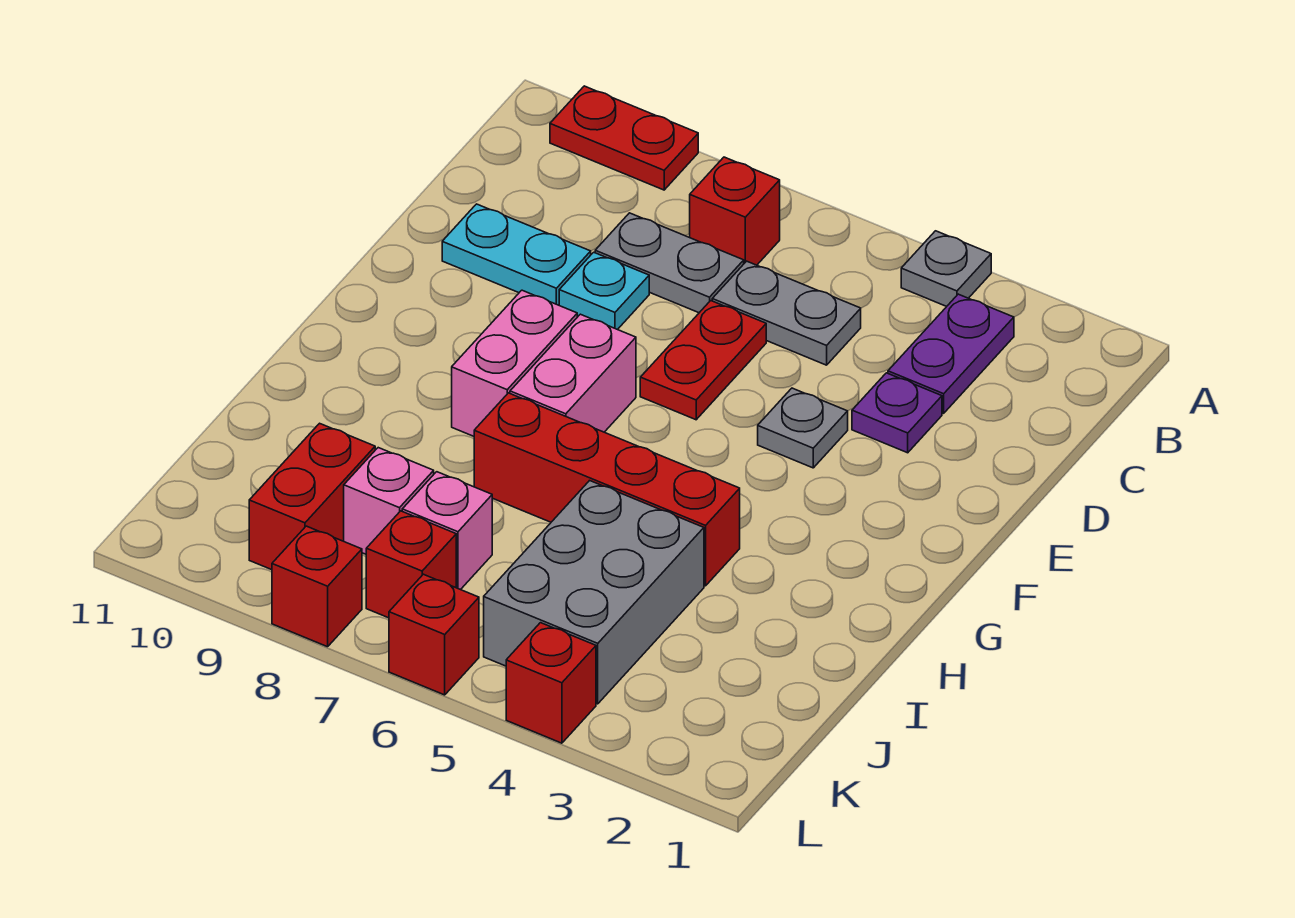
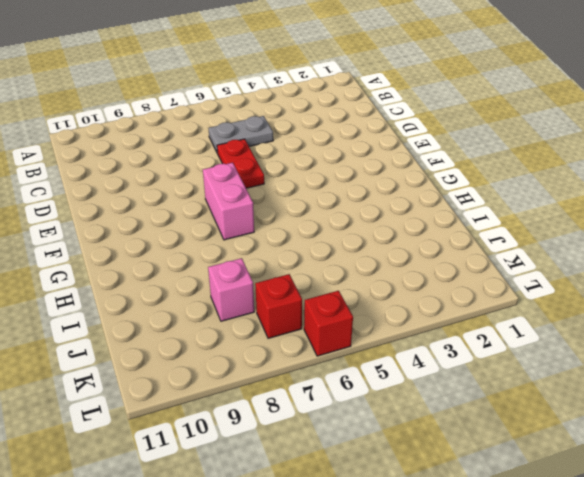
none -> grey 1x1 plate [901,231,991,307]
none -> red 1x2 plate [550,86,698,190]
none -> purple 1x2 plate [888,294,1014,413]

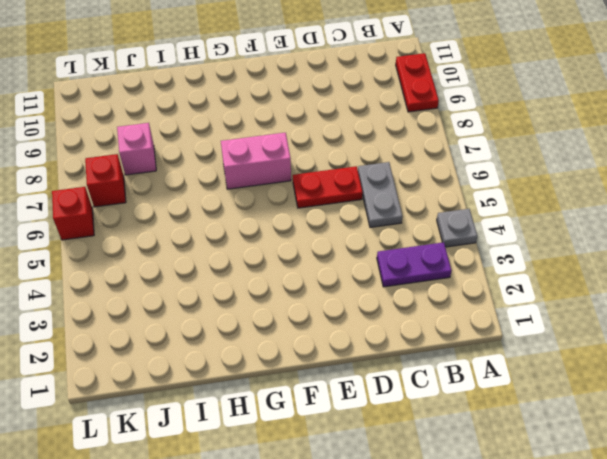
none -> red 1x1 brick [690,157,780,265]
none -> grey 1x2 plate [595,213,744,313]
none -> purple 1x1 plate [852,373,942,453]

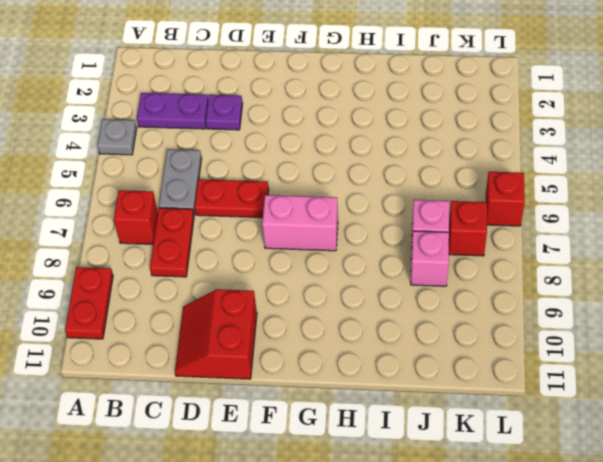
red 1x2 plate [150,208,194,277] -> grey 1x2 plate [595,213,744,313]
red 2x2 slope [175,289,257,379] -> cyan 1x2 plate [442,204,591,305]
none -> cyan 1x1 plate [559,252,649,330]
none -> grey 1x1 plate [758,388,848,468]
none -> pink 1x2 brick [452,290,577,436]

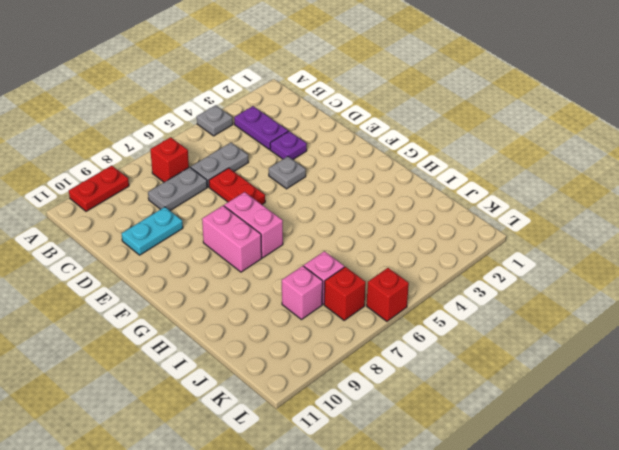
none -> cyan 1x1 plate [559,252,649,330]
none -> red 1x4 brick [474,393,740,586]
none -> grey 2x3 brick [484,481,704,704]

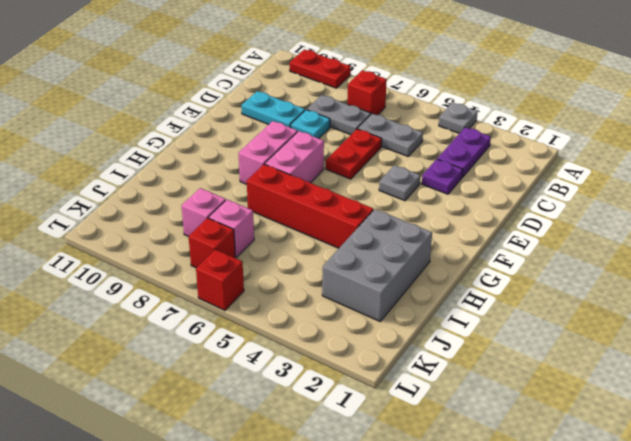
grey 2x3 brick [322,209,432,321] -> grey 2x3 brick moved to [484,481,704,704]
none -> red 1x2 brick [249,423,375,570]
none -> red 1x1 brick [506,623,596,743]
none -> red 1x1 brick [272,526,362,647]

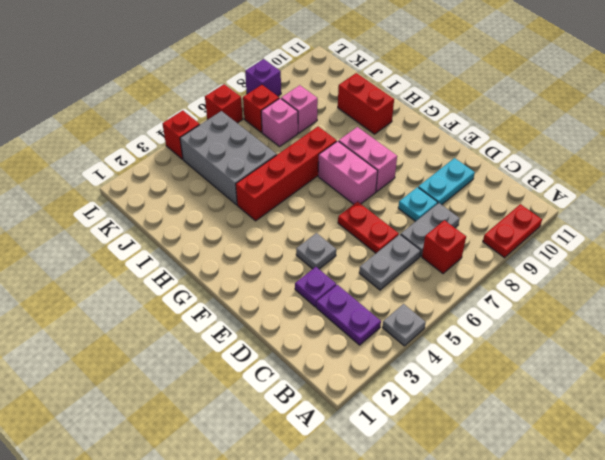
red 1x2 brick [338,73,394,134] -> red 1x2 brick moved to [249,423,375,570]
purple 1x1 brick [245,59,281,96] -> red 1x1 brick [272,526,362,647]

